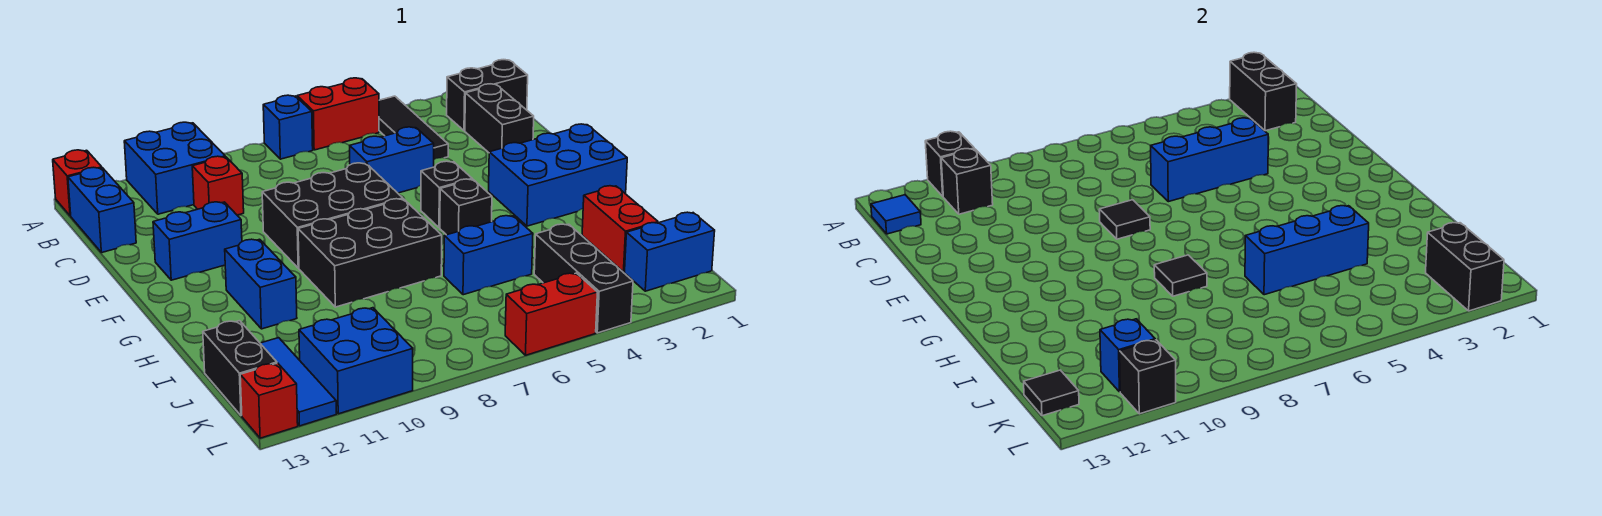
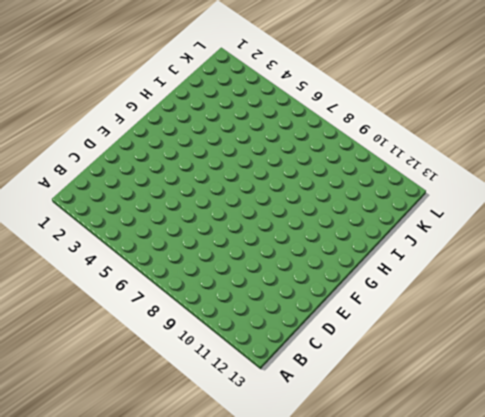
none -> black 1x3 tile [379,96,448,159]
none -> red 1x2 brick [297,78,379,150]
none -> blue 1x1 brick [263,95,313,159]
none -> blue 2x2 brick [124,122,225,214]

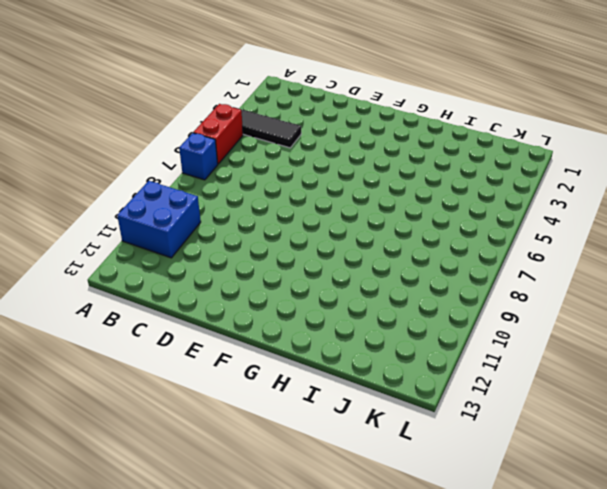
none -> red 1x1 brick [53,150,102,216]
none -> black 1x2 brick [447,60,528,131]
none -> blue 1x2 brick [68,167,136,253]
none -> black 1x2 brick [465,84,534,153]

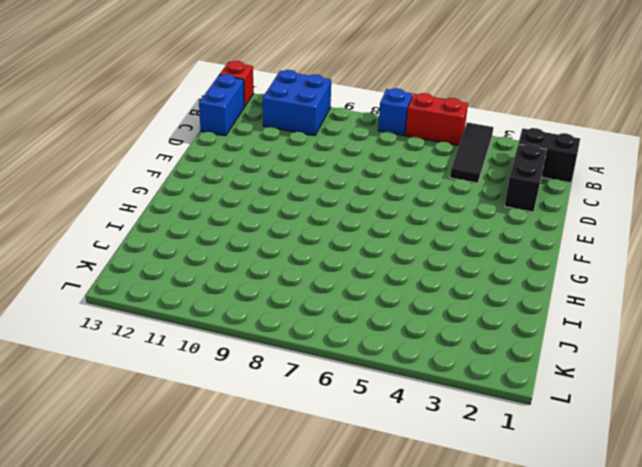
none -> red 1x1 brick [192,156,244,215]
none -> blue 1x2 brick [350,127,434,193]
none -> black 2x3 brick [262,163,403,268]
none -> blue 1x2 brick [153,202,242,280]

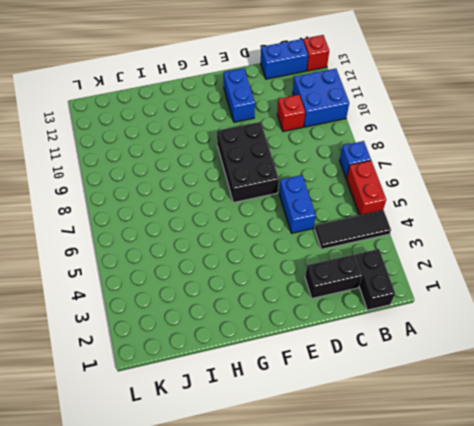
none -> blue 2x3 brick [489,124,627,226]
none -> black 1x1 brick [421,161,472,228]
none -> black 1x1 brick [440,179,492,235]
none -> black 2x3 brick [298,199,442,307]

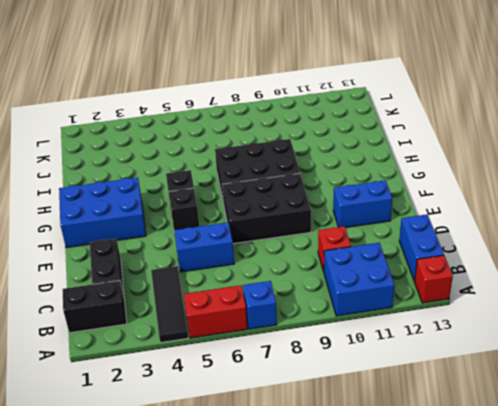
none -> blue 1x2 brick [225,239,297,329]
none -> red 1x2 brick [582,186,658,272]
none -> blue 1x2 brick [444,216,533,295]
none -> black 1x3 brick [534,224,633,333]

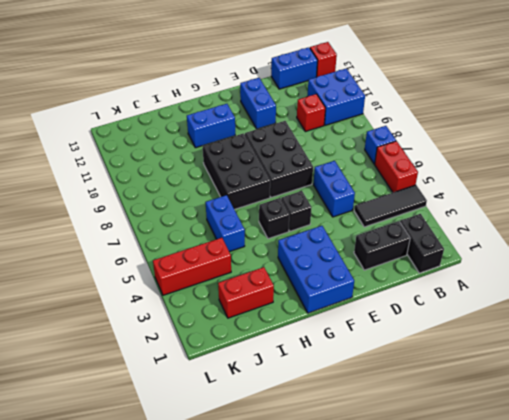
red 1x3 brick [153,238,231,295] -> black 1x3 brick [534,224,633,333]
none -> blue 1x3 tile [260,338,336,426]
none -> black 1x2 brick [203,321,277,416]
none -> blue 1x2 brick [625,212,715,291]
none -> blue 2x2 brick [299,308,413,414]

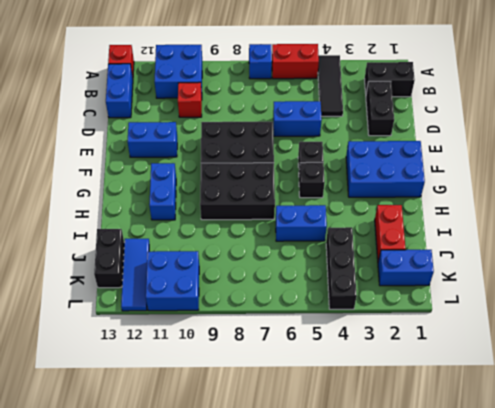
none -> red 1x2 brick [505,273,597,355]
none -> red 1x1 brick [240,363,298,438]
none -> black 1x2 brick [1230,52,1297,131]
none -> black 1x1 brick [925,131,974,196]

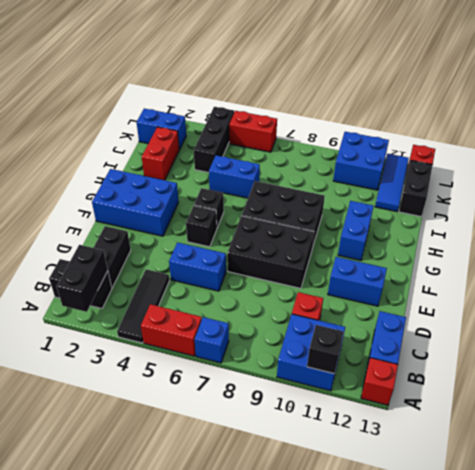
none -> black 1x1 brick [941,149,993,214]
none -> blue 1x1 tile [871,195,921,234]
none -> blue 1x3 brick [1151,118,1268,202]
none -> black 1x1 tile [1099,200,1150,239]

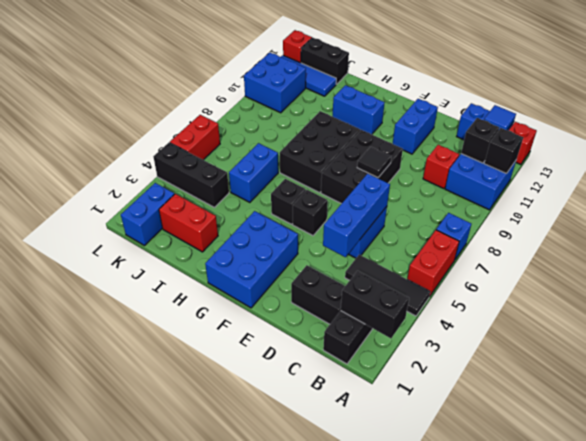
none -> black 1x1 tile [1154,255,1207,296]
none -> blue 1x3 brick [1245,206,1369,295]
none -> black 1x2 brick [1426,223,1504,311]
none -> blue 1x1 brick [1100,319,1155,392]

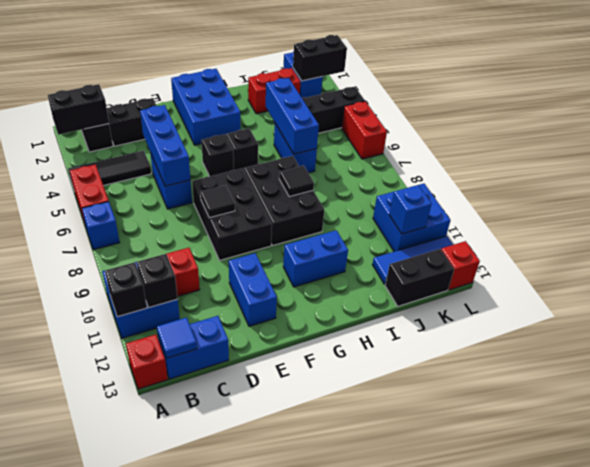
none -> black 1x1 tile [1024,370,1079,416]
none -> black 1x1 brick [1120,340,1176,414]

